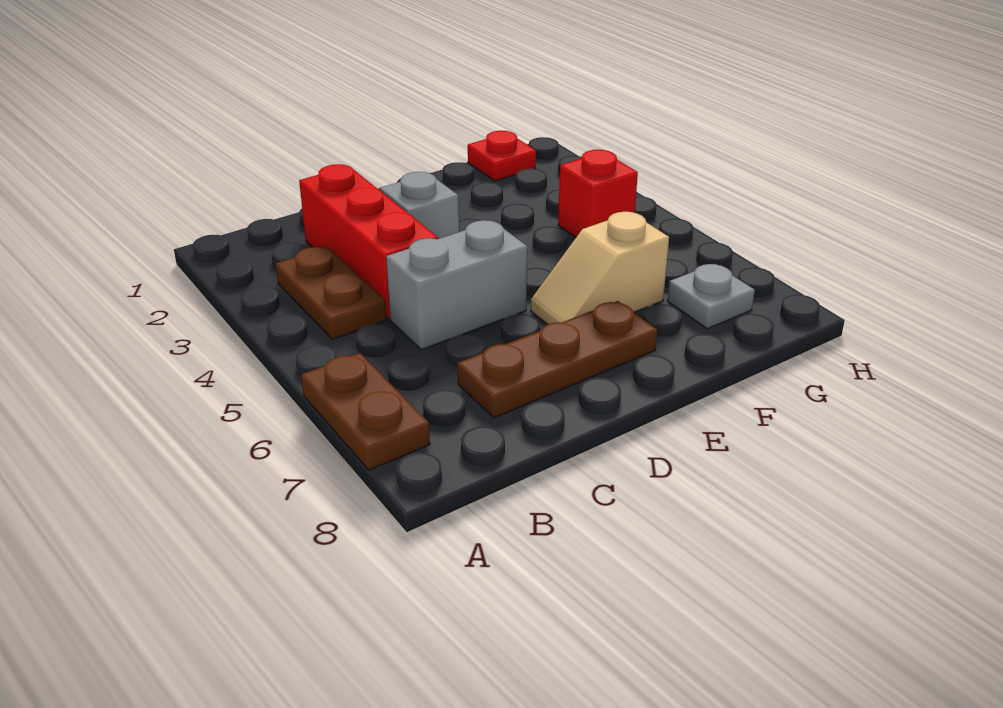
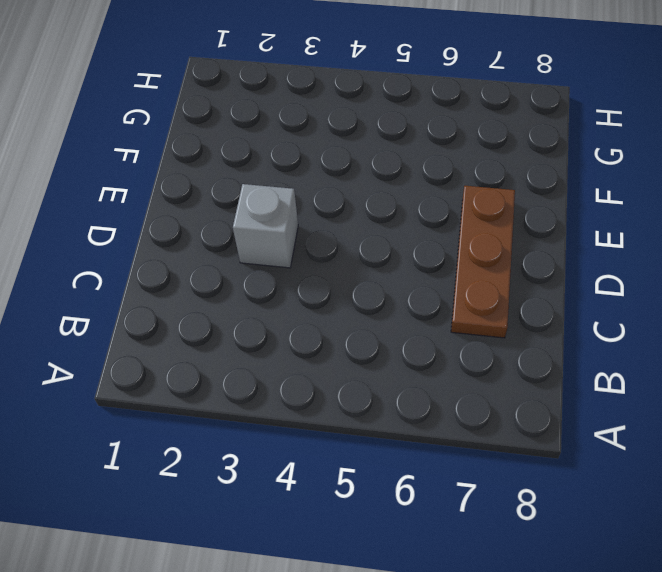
none -> brown 1x2 plate [301,353,430,470]
none -> brown 1x2 plate [276,247,386,339]

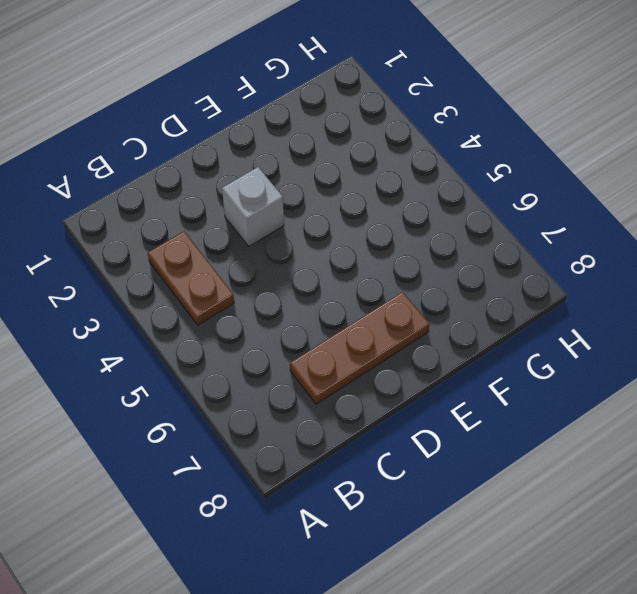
none -> brown 1x2 plate [301,353,430,470]
none -> red 1x3 brick [299,164,438,319]

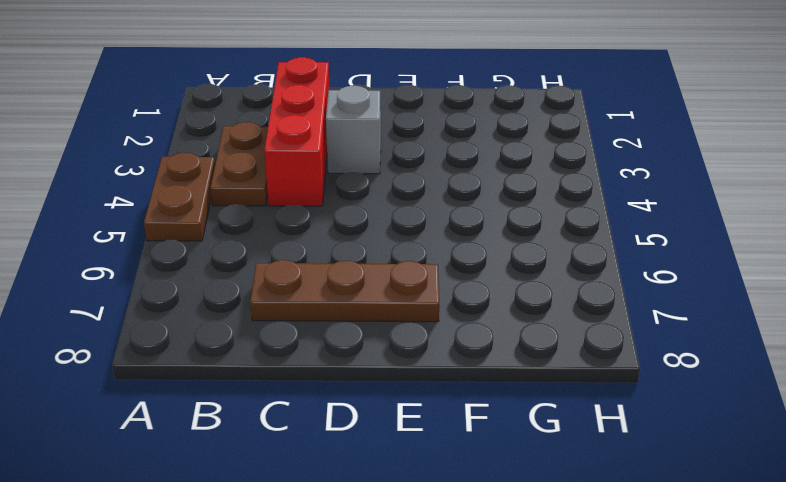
brown 1x2 plate [144,153,215,241] -> brown 1x2 plate moved to [301,353,430,470]
none -> grey 1x2 brick [386,220,527,350]
none -> tan 1x2 slope [531,212,669,325]

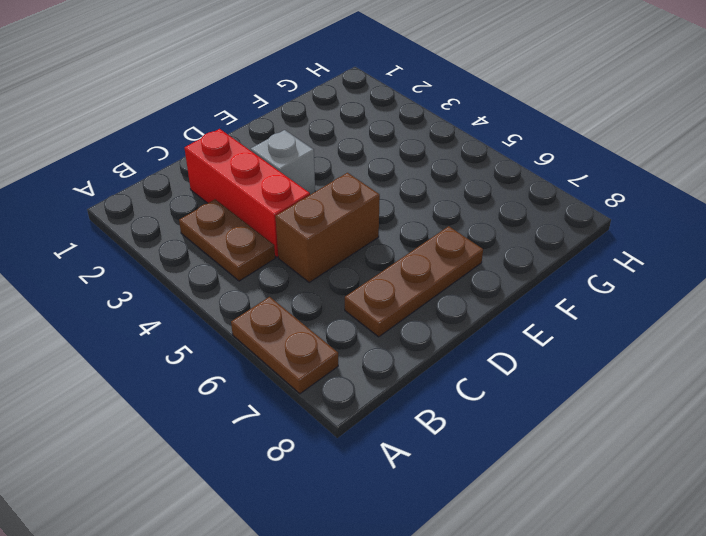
brown 1x2 brick [275,173,380,282] -> grey 1x2 brick [386,220,527,350]
none -> tan 1x2 slope [531,212,669,325]
none -> red 1x1 plate [468,131,536,181]

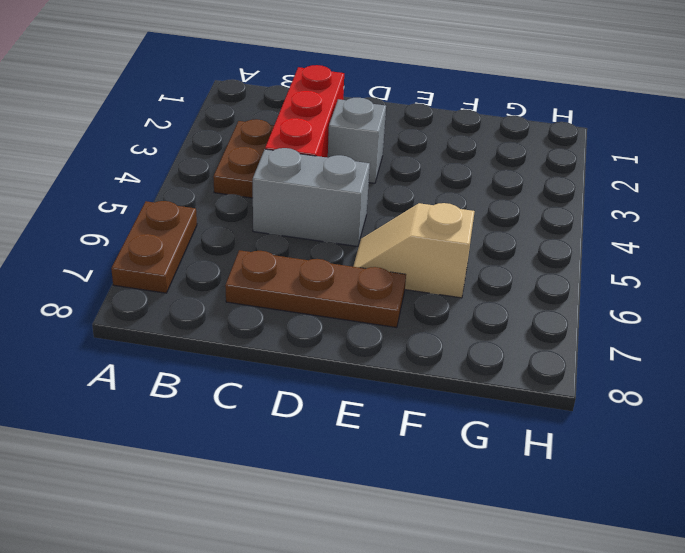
none -> red 1x1 plate [468,131,536,181]
none -> red 1x1 brick [558,150,638,237]

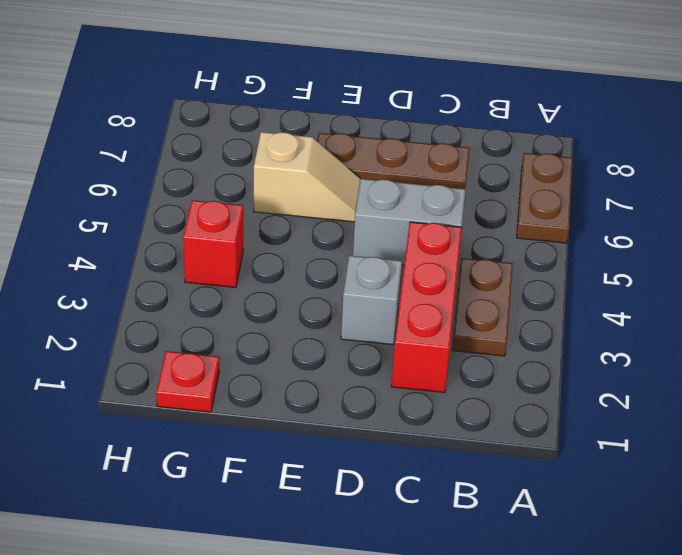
none -> grey 1x1 plate [667,264,755,329]

